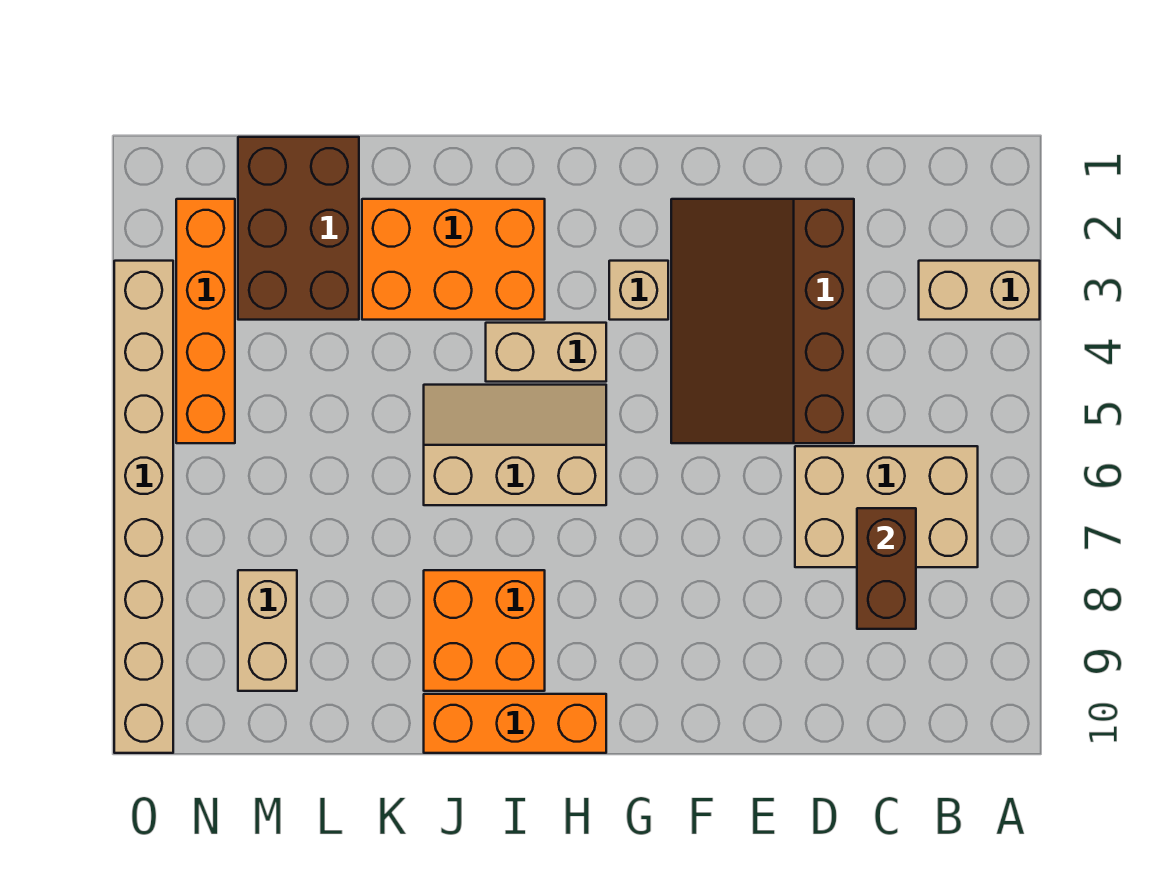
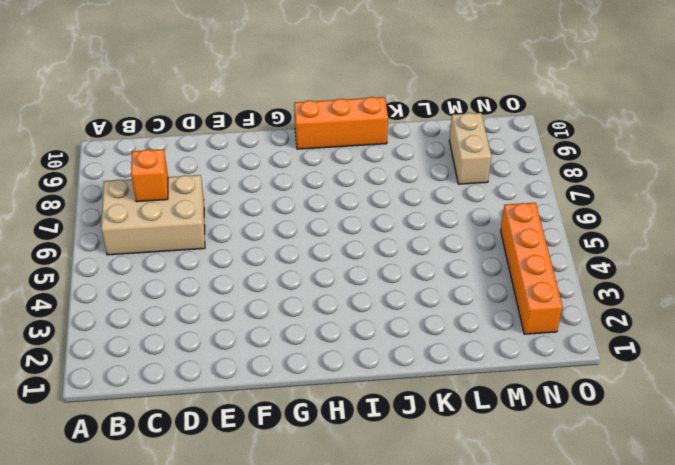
orange 1x1 brick [131,149,168,202] -> brown 1x2 brick [857,508,916,629]
none -> tan 1x2 brick [919,261,1040,320]
none -> brown 3x4 slope [671,199,854,443]
none -> tan 1x1 brick [609,261,668,320]

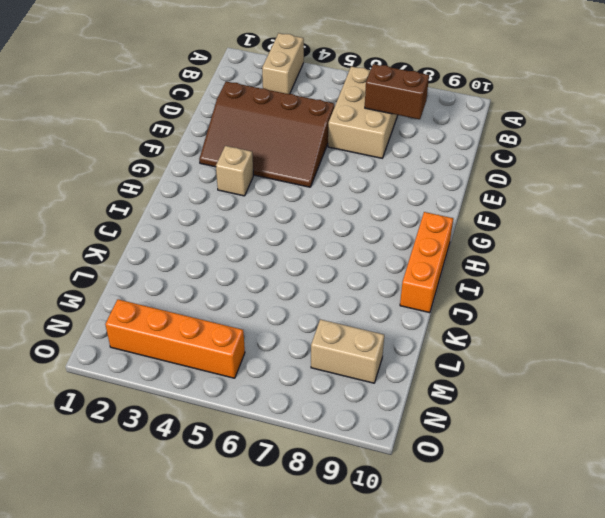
none -> tan 1x2 brick [486,323,606,382]
none -> tan 2x3 slope [424,385,606,505]
none -> orange 2x3 brick [362,199,545,320]

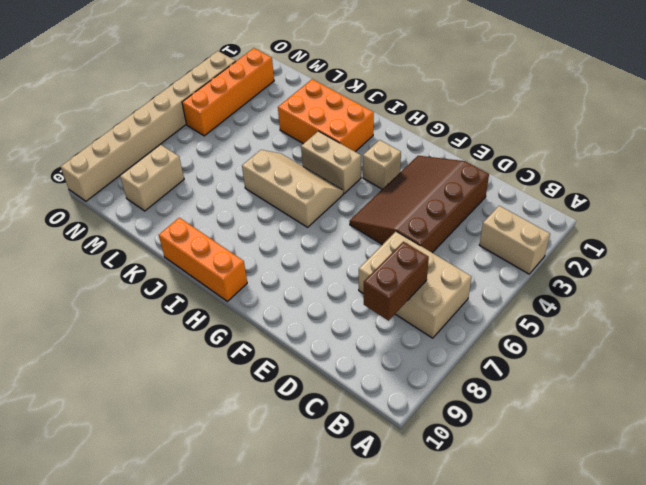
none -> orange 2x2 brick [424,570,545,691]
none -> brown 2x3 brick [238,137,359,320]

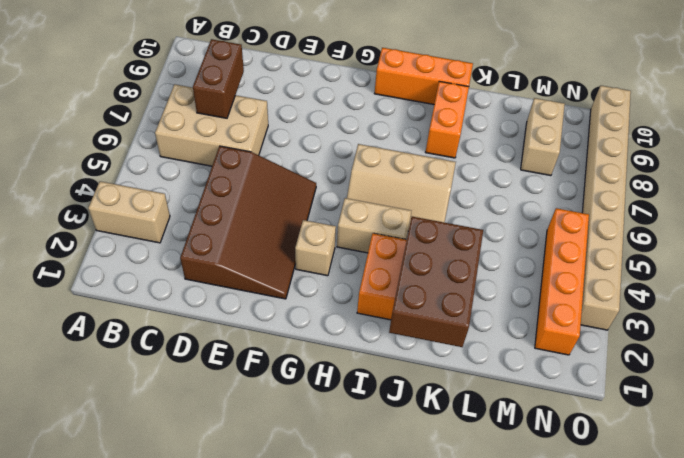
brown 2x3 brick [389,217,483,347] -> brown 2x3 brick moved to [238,137,359,320]
orange 1x2 brick [426,81,469,158] -> orange 2x2 brick [424,570,545,691]

